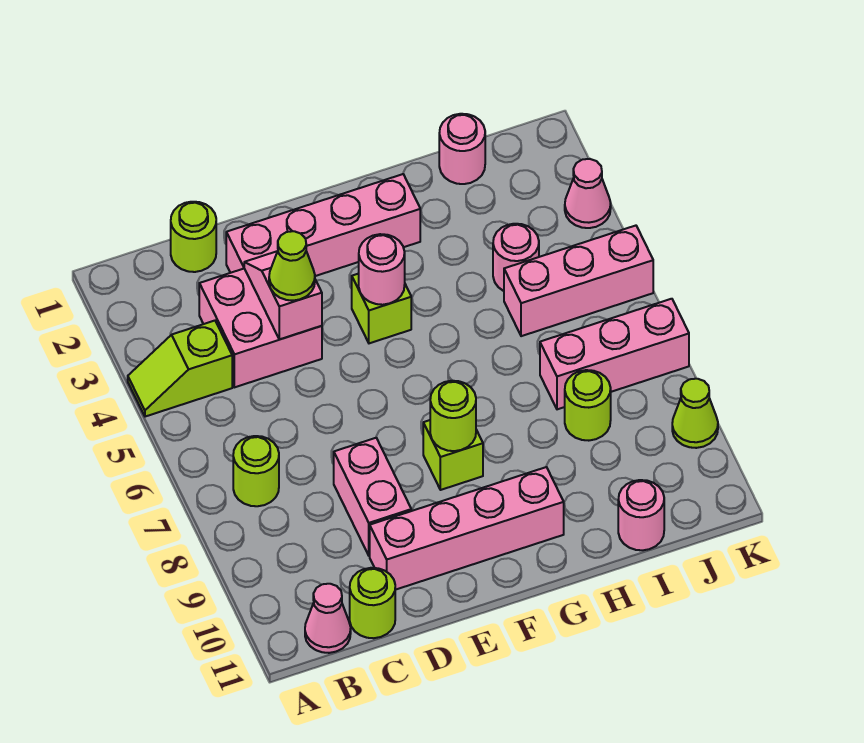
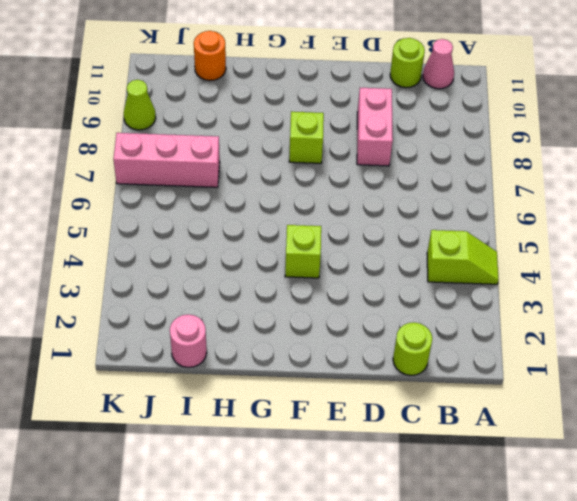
orange 1x1 round brick [194,31,226,81] -> pink 1x1 round brick [618,480,664,550]
none -> lime 1x1 round brick [233,436,279,506]
none -> pink 2x2 brick [199,269,322,387]
none -> pink 1x4 brick [226,174,420,276]

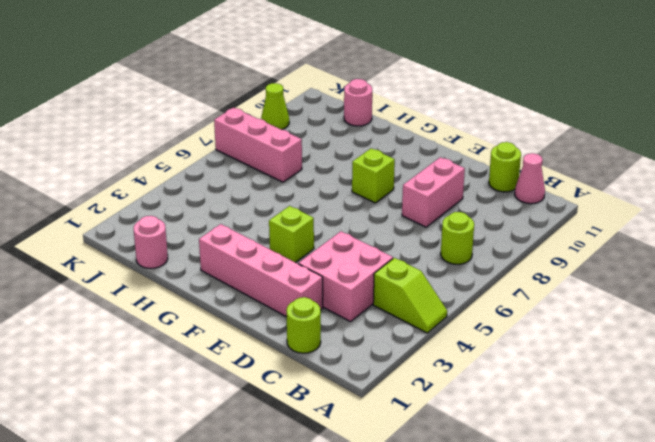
none -> pink 1x4 brick [370,467,564,590]
none -> pink 1x1 round brick [493,224,539,291]
none -> pink 1x3 brick [504,226,653,336]

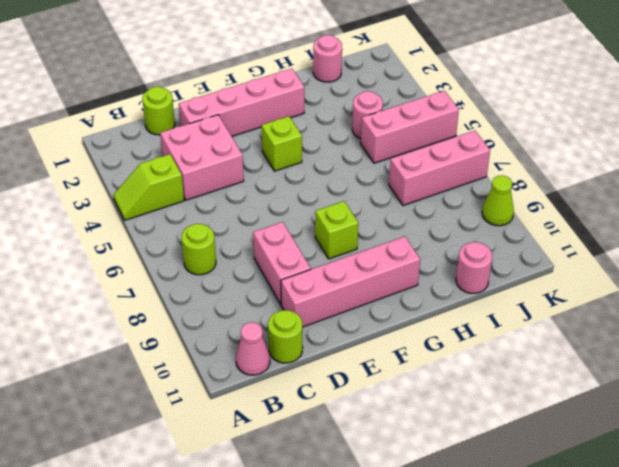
none -> lime 1x1 round brick [565,370,611,441]
none -> pink 1x1 cone [565,159,611,228]
none -> pink 1x2 slope [244,251,322,339]

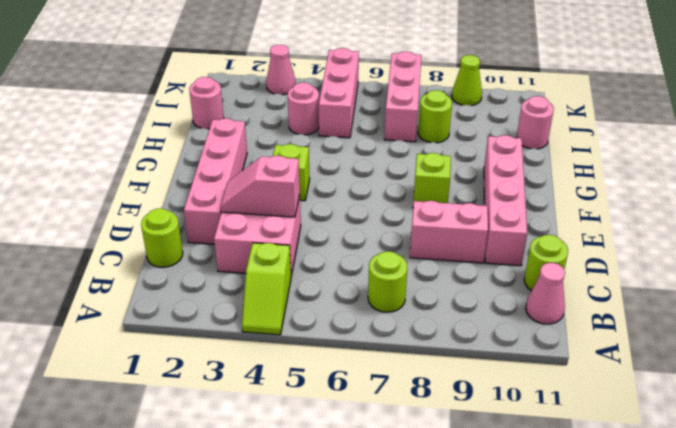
none -> pink 1x1 round brick [359,234,405,305]
none -> lime 1x1 round brick [430,381,476,451]
none -> lime 1x1 cone [269,231,315,301]

